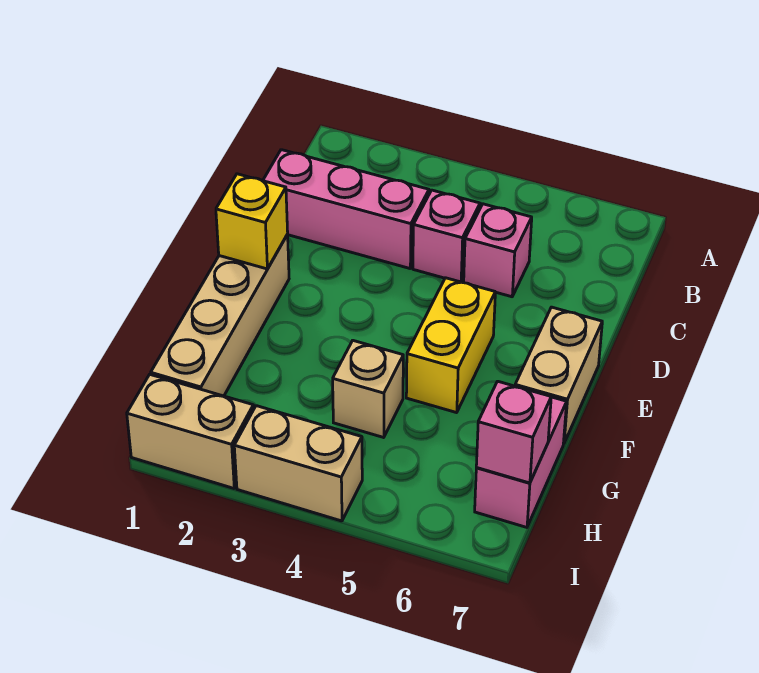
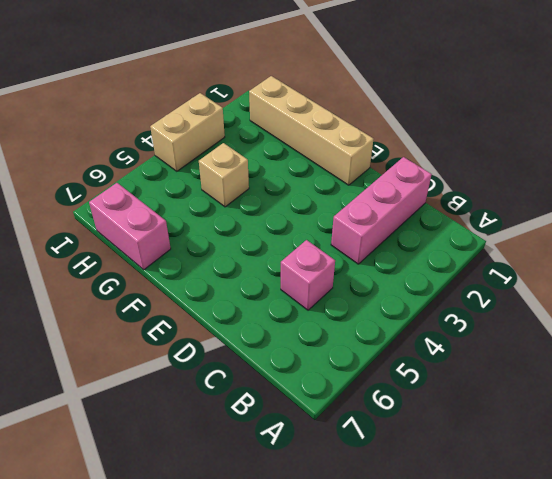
none -> pink 1x1 brick [413,190,480,282]
none -> yellow 1x2 brick [406,278,495,413]
none -> tan 1x2 brick [515,307,602,444]

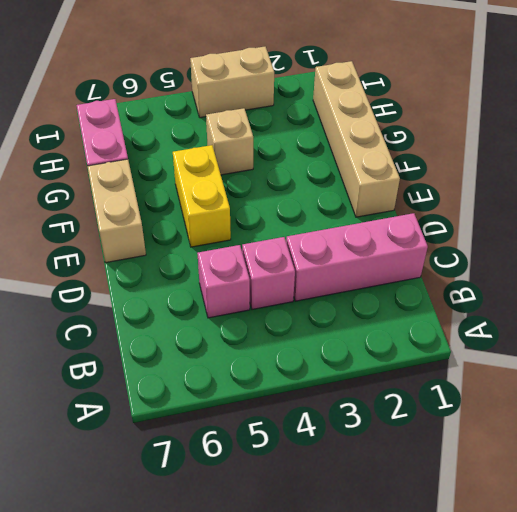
none -> tan 1x2 brick [127,374,254,488]
none -> yellow 1x1 brick [216,174,288,269]
none -> pink 1x1 brick [476,381,551,483]

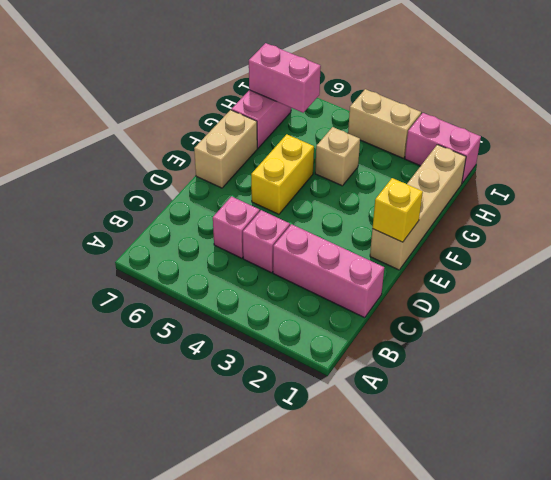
pink 1x2 brick [249,43,321,113] -> pink 1x1 brick [476,381,551,483]
pink 1x2 brick [405,113,481,183] -> tan 1x2 brick [127,374,254,488]

